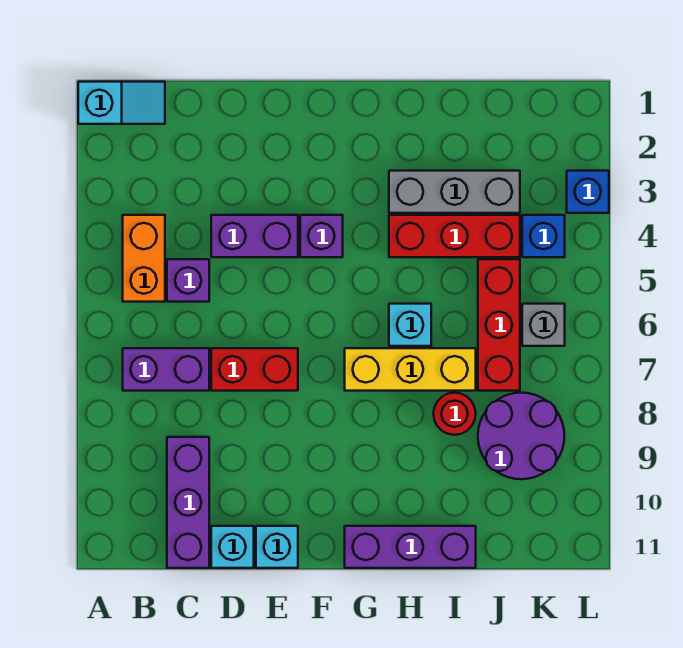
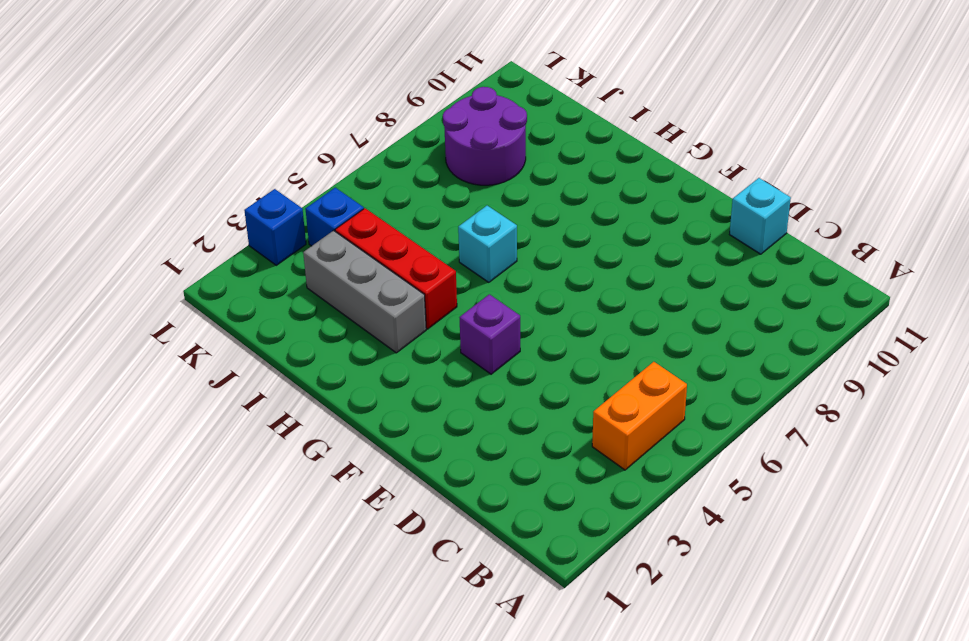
none -> cyan 1x2 slope [78,82,165,124]
none -> purple 1x2 brick [123,348,209,391]
none -> purple 1x1 brick [167,259,209,302]

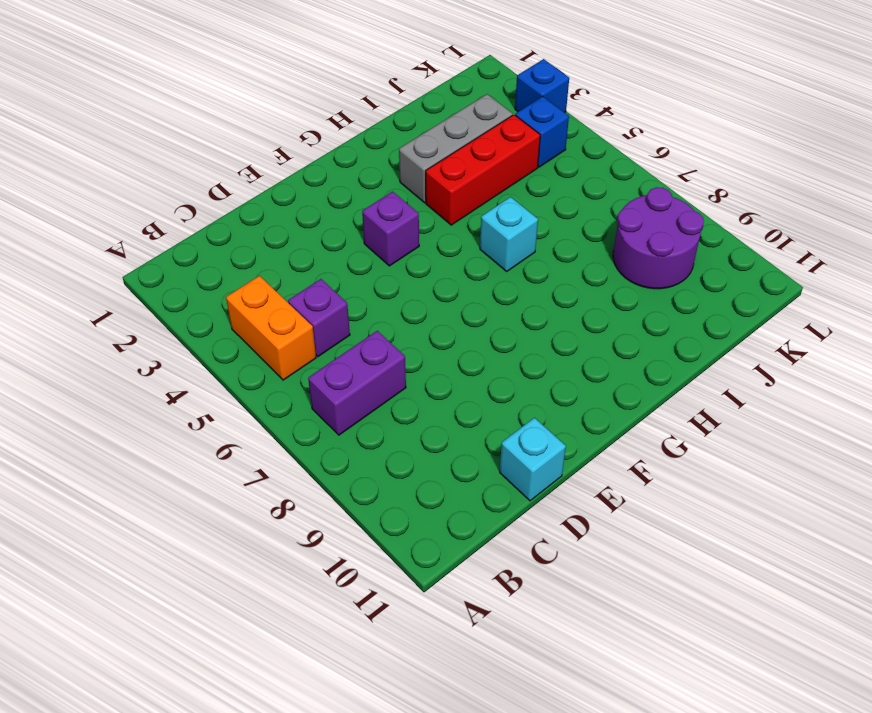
none -> cyan 1x2 slope [78,82,165,124]
none -> purple 1x3 brick [167,437,209,568]
none -> purple 1x2 brick [211,215,298,257]

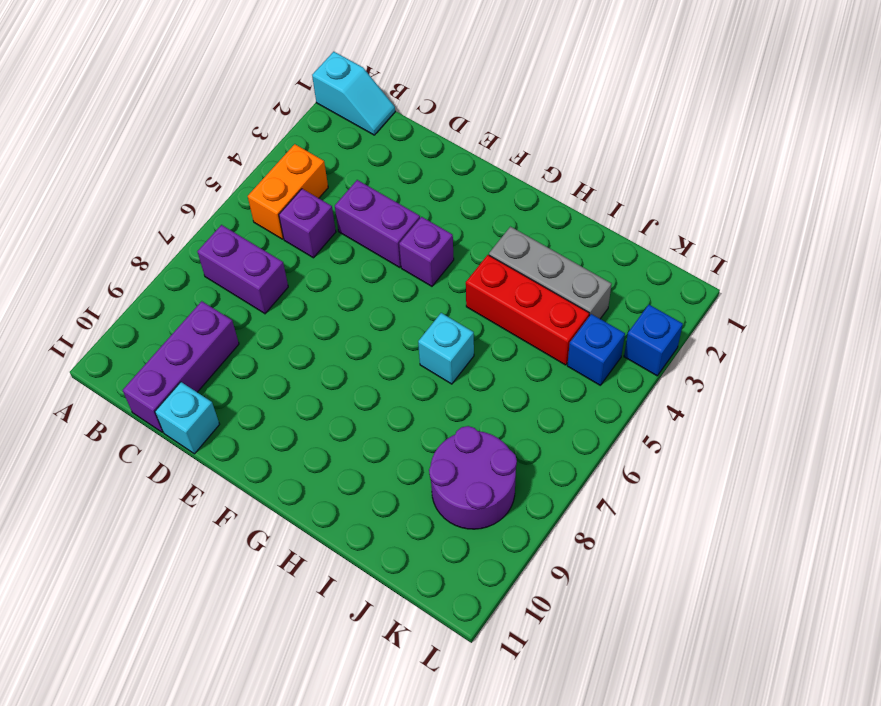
none -> red 1x2 brick [211,348,298,391]
none -> cyan 1x1 brick [256,526,298,568]
none -> yellow 1x3 brick [345,348,476,391]

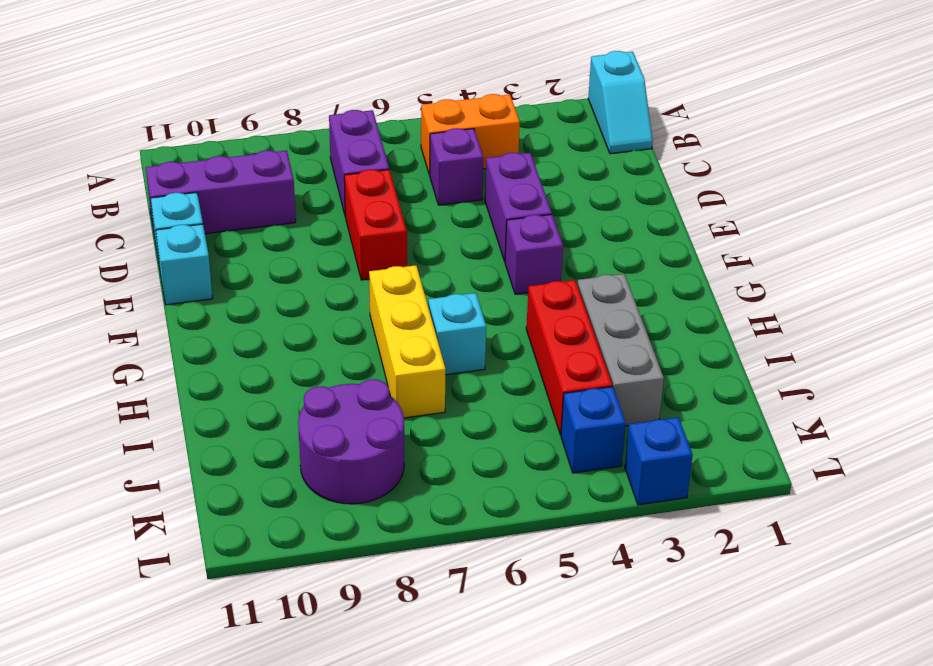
none -> purple 1x3 brick [345,526,476,568]
none -> red 1x1 round brick [434,393,476,435]
none -> red 1x3 brick [478,259,520,391]

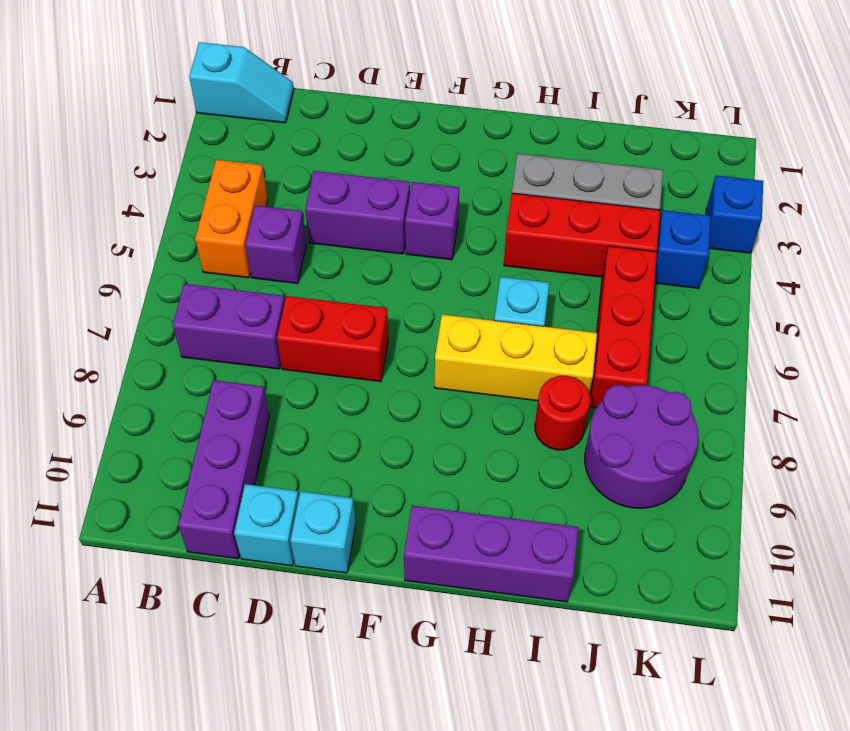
none -> grey 1x1 brick [522,304,565,346]

